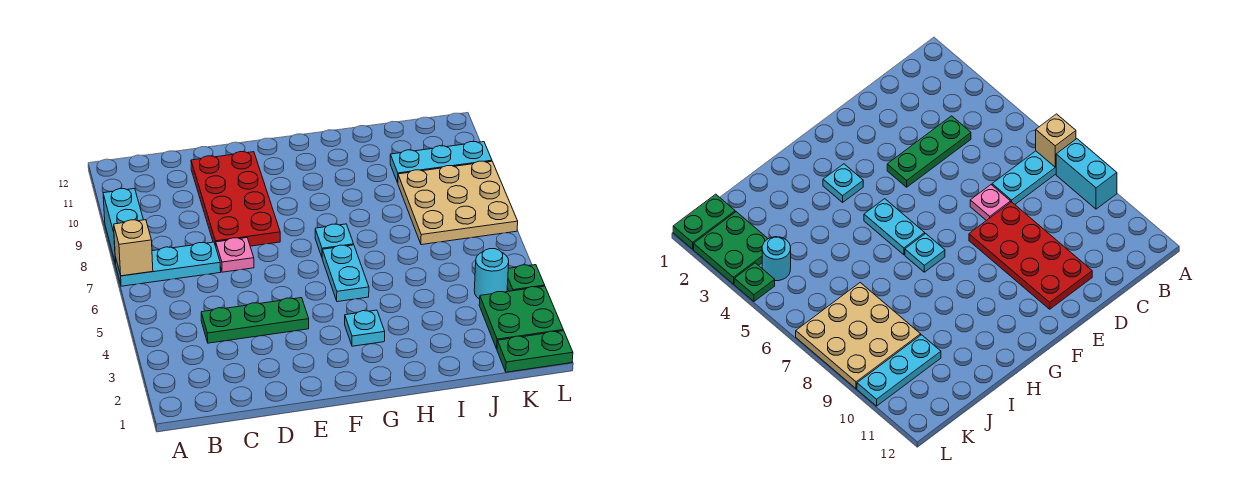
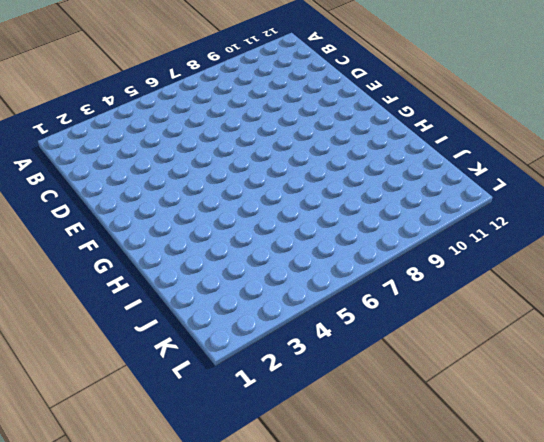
none -> cyan 1x3 plate [115,242,221,286]
none -> cyan 1x2 brick [103,189,143,264]
none -> green 1x3 plate [201,298,309,343]

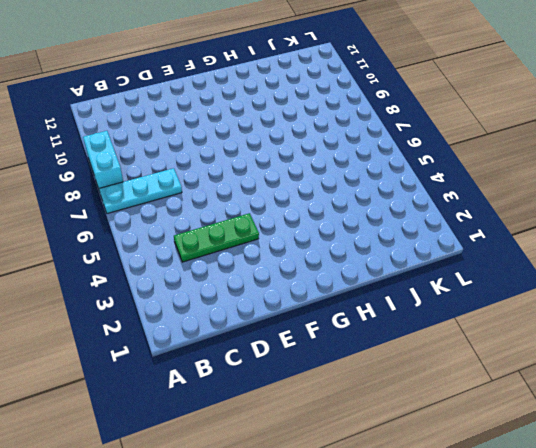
none -> pink 1x1 plate [216,238,254,272]
none -> red 2x4 plate [191,152,280,246]
none -> cyan 1x1 plate [345,310,385,346]

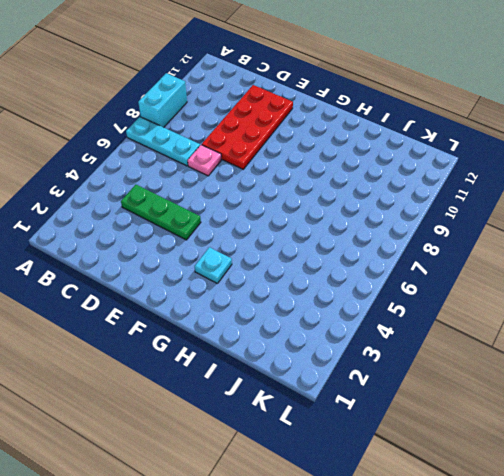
none -> cyan 1x2 plate [322,245,369,302]
none -> cyan 1x1 plate [315,224,354,257]
none -> tan 3x3 plate [398,161,518,245]

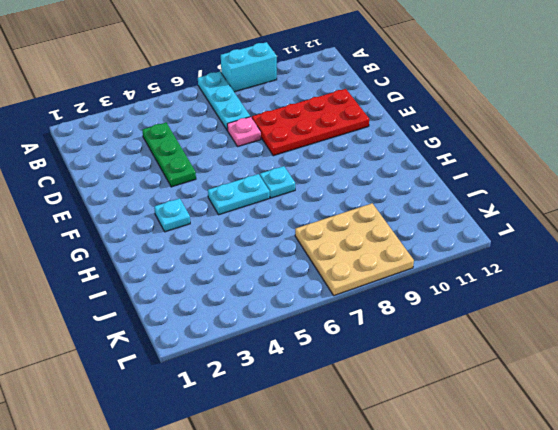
none -> cyan 1x3 plate [390,142,492,183]
none -> green 1x2 plate [497,331,573,372]
none -> green 2x2 plate [479,286,563,349]

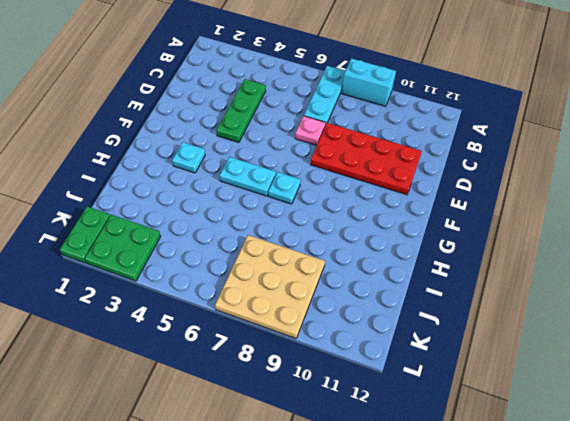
none -> cyan 1x3 plate [390,142,492,183]
none -> cyan 1x1 round brick [474,249,509,299]
none -> green 1x1 plate [507,265,545,291]

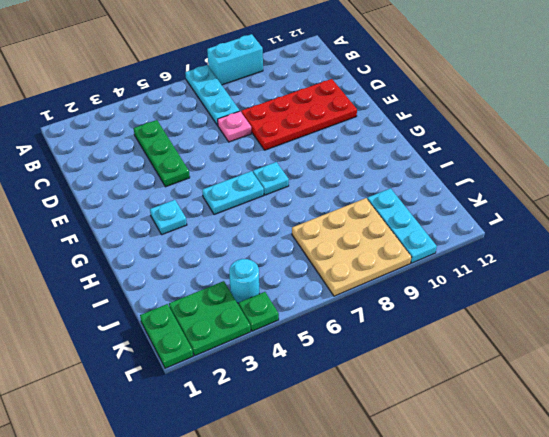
none -> tan 1x1 brick [114,220,153,276]

